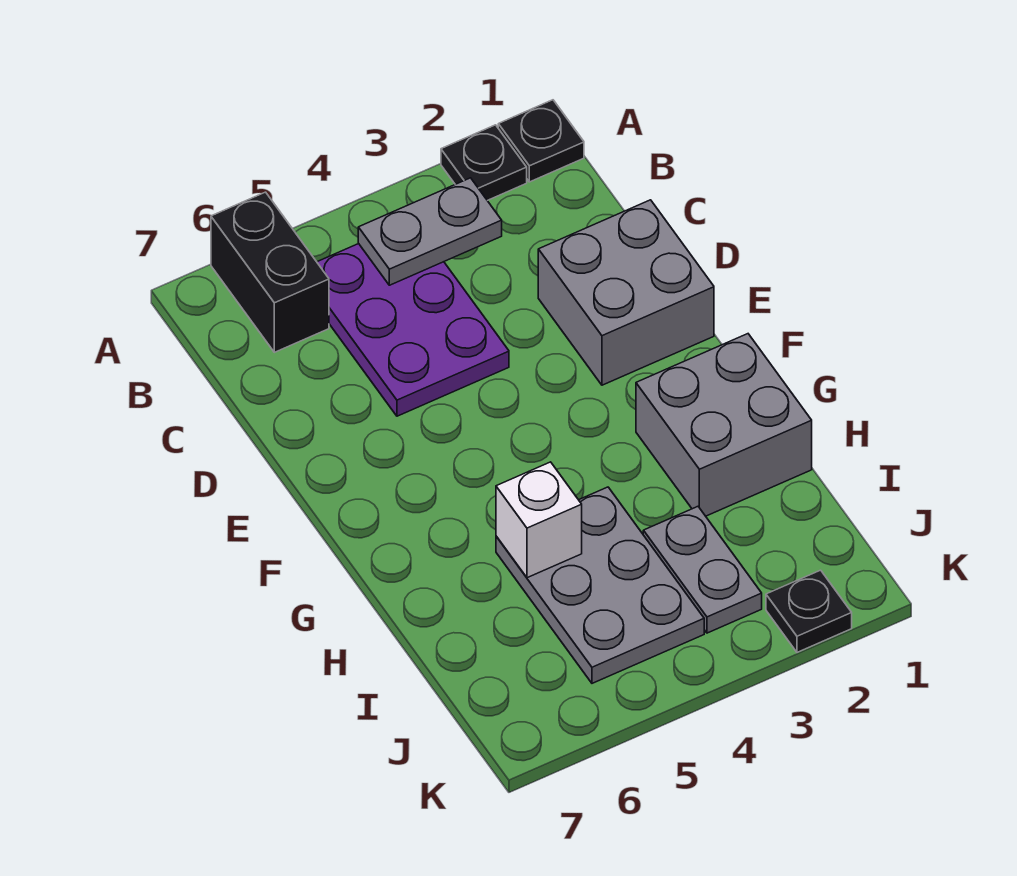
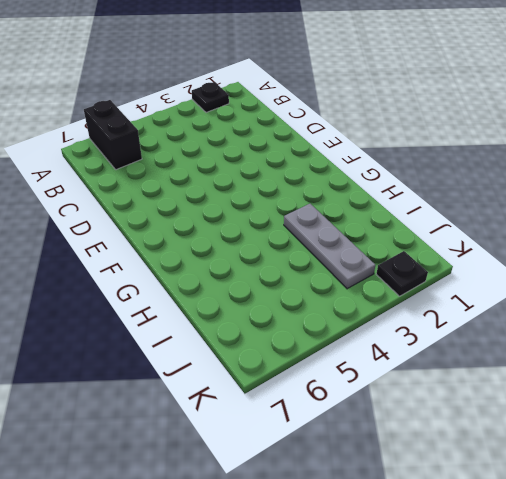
grey 1x3 plate [284,204,375,289] -> grey 1x2 plate [643,507,762,633]
none -> black 1x1 plate [498,100,584,182]
none -> purple 2x3 plate [317,244,509,416]

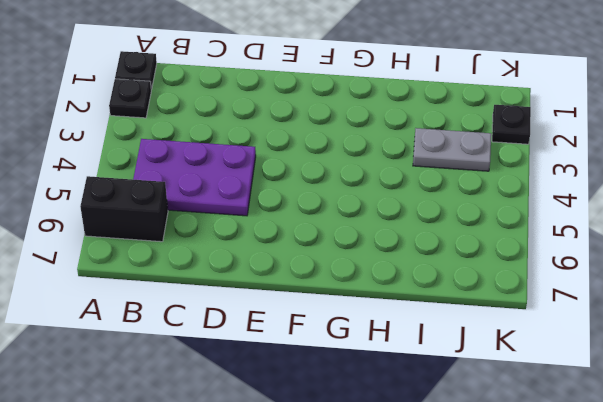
none -> grey 2x2 brick [538,200,714,385]
none -> grey 2x2 brick [636,334,812,516]

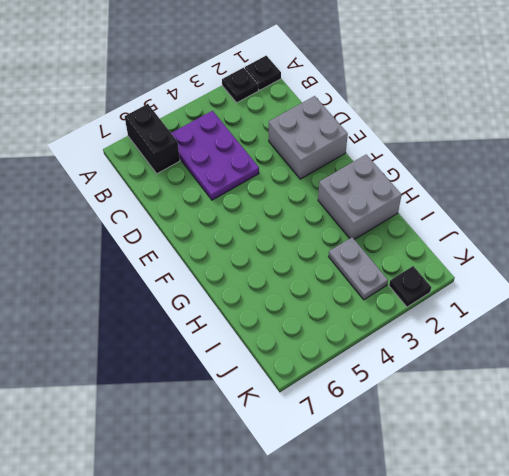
none -> grey 2x3 plate [496,487,704,683]
none -> grey 1x2 plate [358,178,502,285]

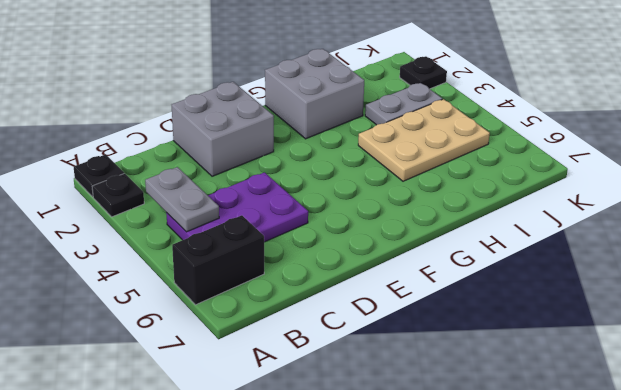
tan 2x3 plate [358,99,490,181] -> grey 2x3 plate [496,487,704,683]
none -> white 1x1 brick [496,462,582,578]

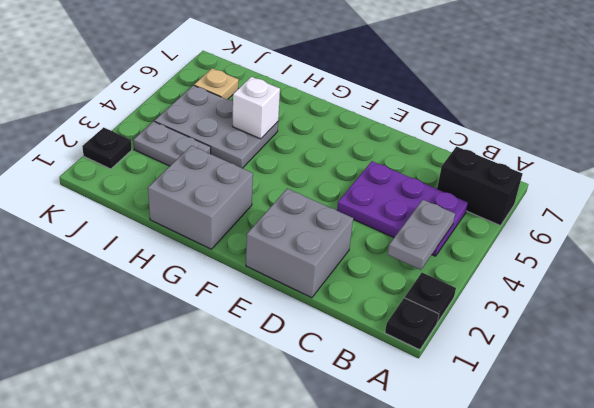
tan 1x1 plate [194,68,239,99] -> none

